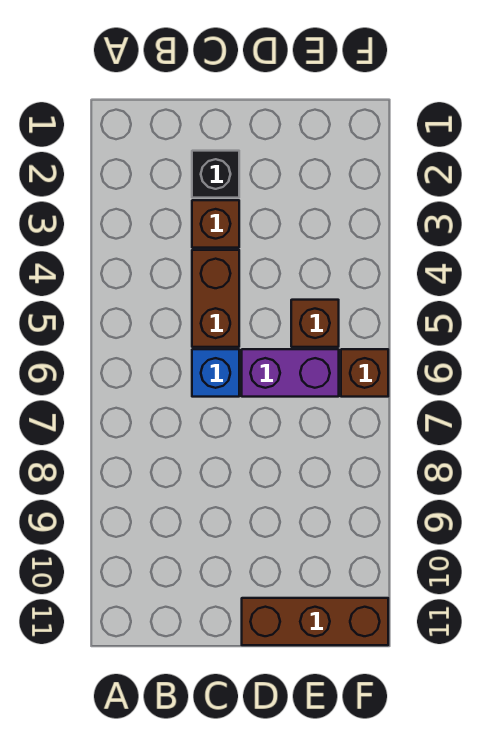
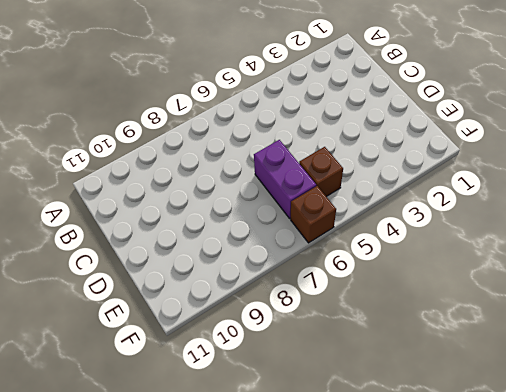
none -> black 1x1 brick [192,151,239,198]
none -> brown 1x1 brick [192,200,239,248]

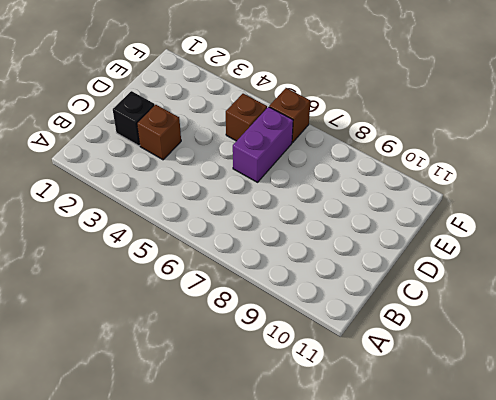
none -> brown 1x2 brick [192,250,239,347]
none -> blue 1x1 brick [192,349,239,397]

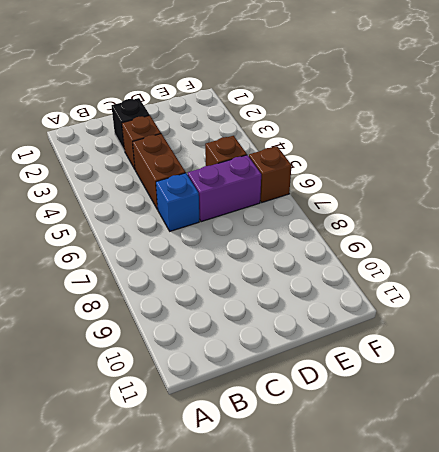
none -> brown 1x3 brick [242,598,388,645]

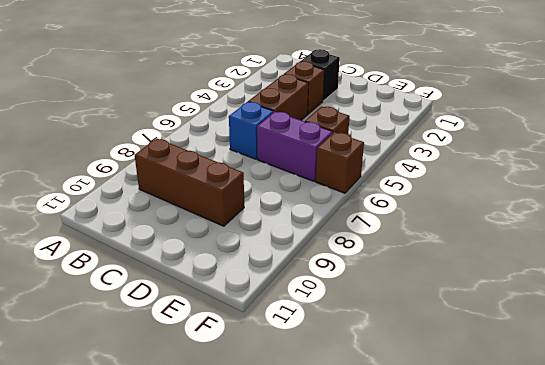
brown 1x3 brick [135,139,244,226] -> brown 1x3 brick moved to [242,598,388,645]

